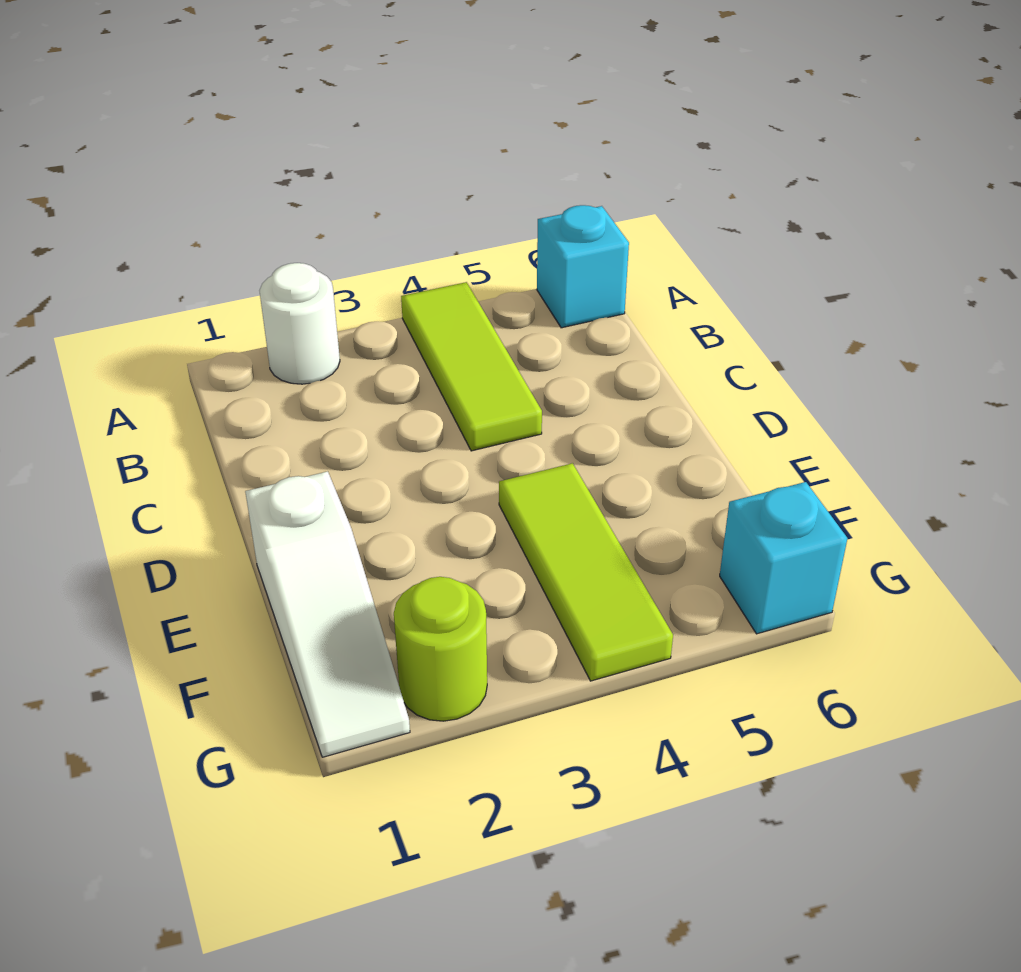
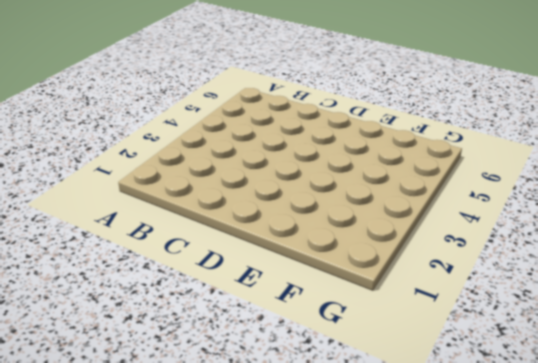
none -> white 1x1 round brick [259,263,340,384]
none -> lime 1x3 tile [401,282,542,451]

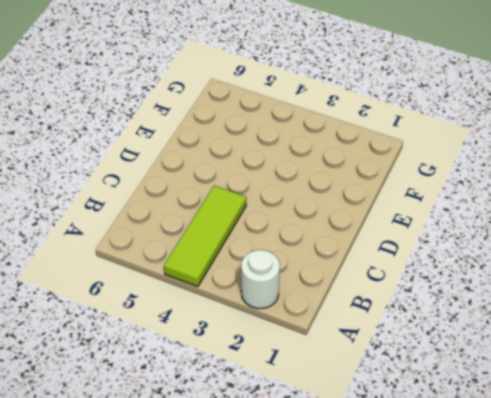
none -> cyan 1x1 brick [537,205,629,328]
none -> white 1x3 slope [245,472,410,757]

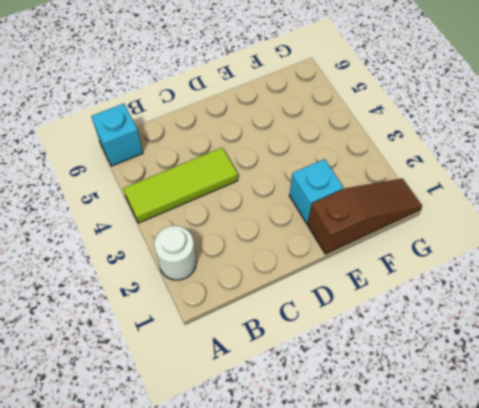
brown 1x3 slope [307,179,422,254] -> white 1x3 slope [245,472,410,757]
cyan 1x1 brick [289,159,343,223] -> cyan 1x1 brick moved to [720,482,848,634]
none -> lime 1x3 tile [499,463,673,681]
none -> lime 1x1 round brick [394,577,487,721]

